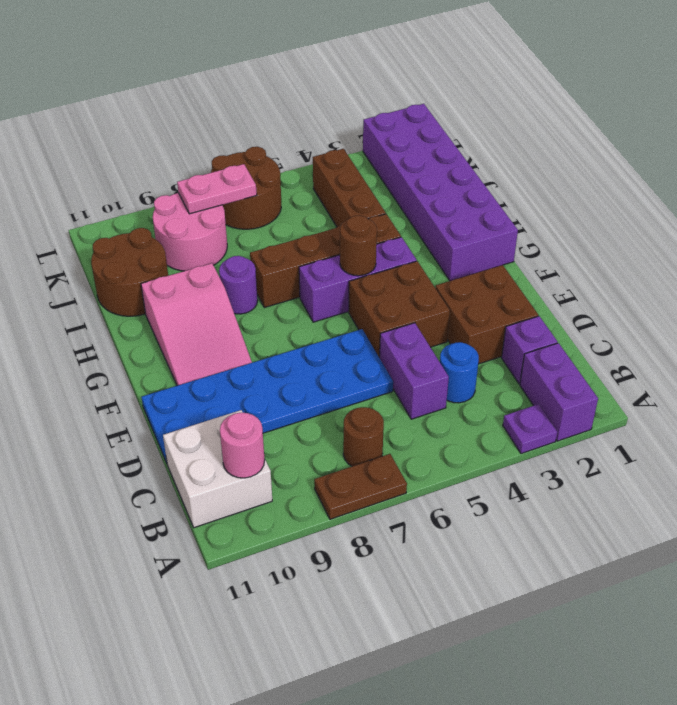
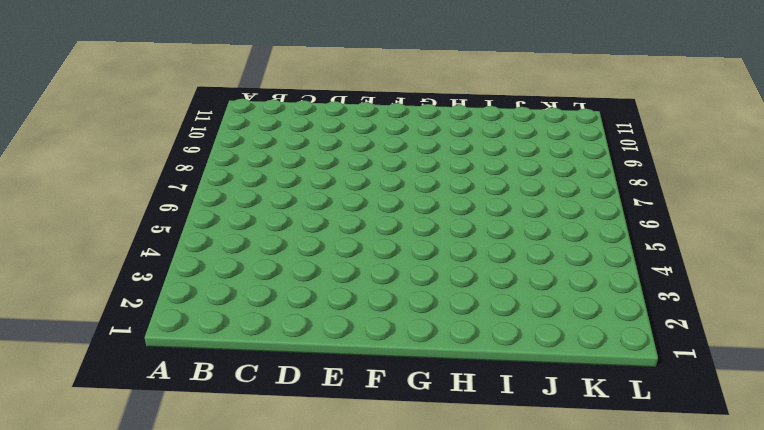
none -> purple 1x2 brick [520,343,598,441]
none -> purple 1x1 plate [503,404,557,454]
none -> brown 1x2 plate [314,454,407,519]

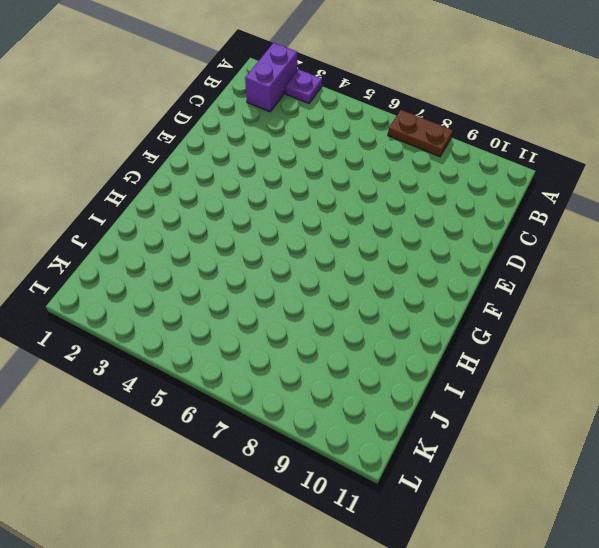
none -> brown 1x1 round brick [343,407,384,466]
none -> white 2x2 brick [163,410,272,528]
none -> purple 1x1 brick [502,316,557,384]

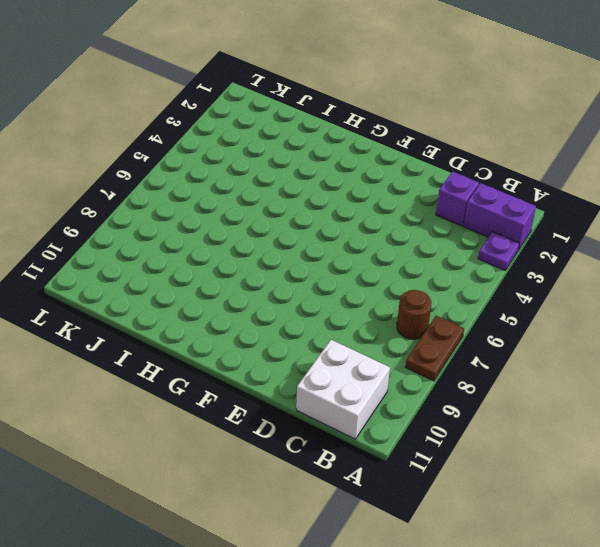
none -> blue 1x1 round brick [440,342,479,403]
none -> purple 1x2 brick [380,323,449,419]
none -> brown 2x2 brick [435,265,538,364]

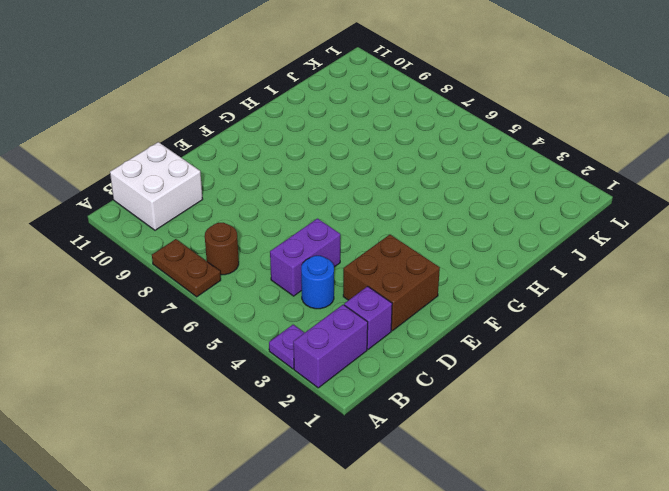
none -> blue 2x6 plate [142,329,393,463]
none -> brown 2x2 brick [349,261,450,358]
none -> pink 2x3 slope [141,263,252,386]

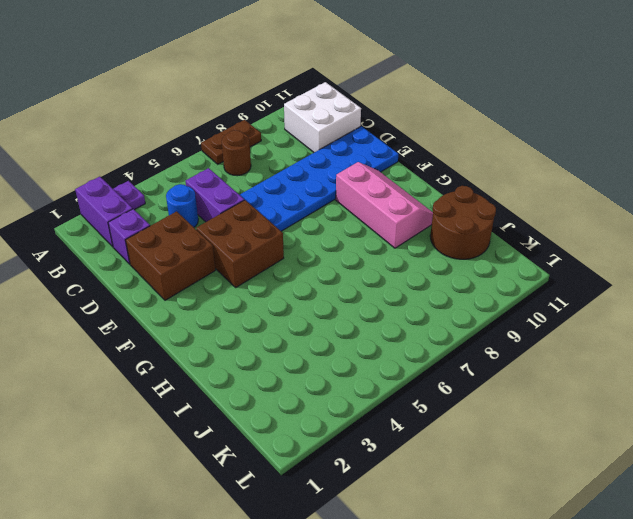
pink 2x3 slope [336,162,433,248] -> pink 2x3 slope turned to [141,263,252,386]
none -> purple 2x6 brick [363,104,518,281]
none -> purple 1x3 brick [299,237,417,322]
none -> brown 1x4 brick [250,214,401,308]

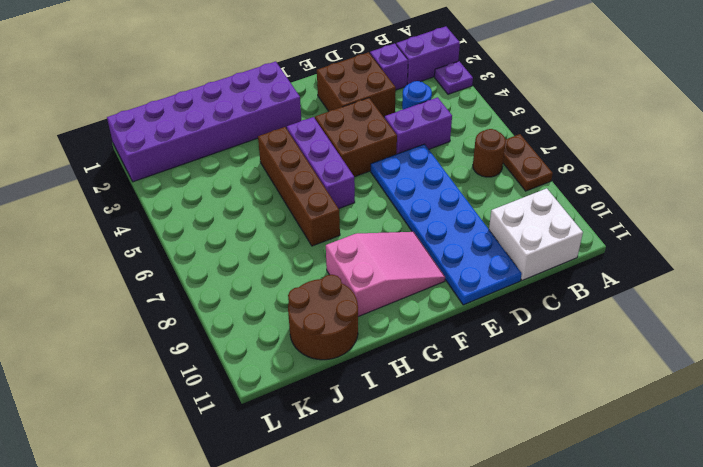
none -> purple 1x1 round brick [219,256,258,314]
none -> brown 1x3 brick [313,149,386,227]
none -> pink 2x2 round brick [153,193,227,271]

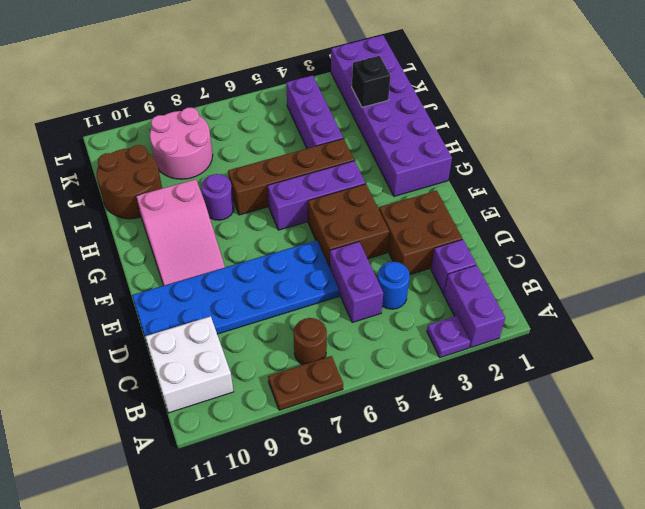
purple 1x3 brick [286,75,343,148] -> brown 1x3 brick [313,149,386,227]
black 1x1 brick [352,56,391,107] -> none
none -> brown 2x2 round brick [211,147,281,229]
none -> pink 1x1 round brick [220,413,265,478]
none -> brown 1x1 round brick [340,215,377,276]

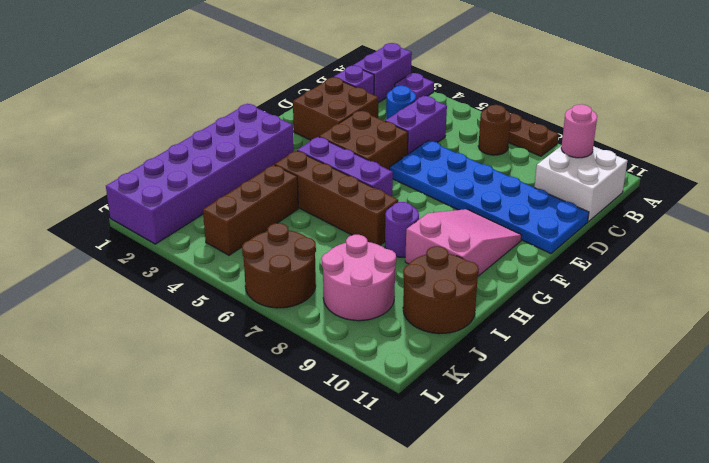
none -> brown 1x1 round brick [340,215,377,276]
none -> pink 1x2 plate [177,164,257,214]

